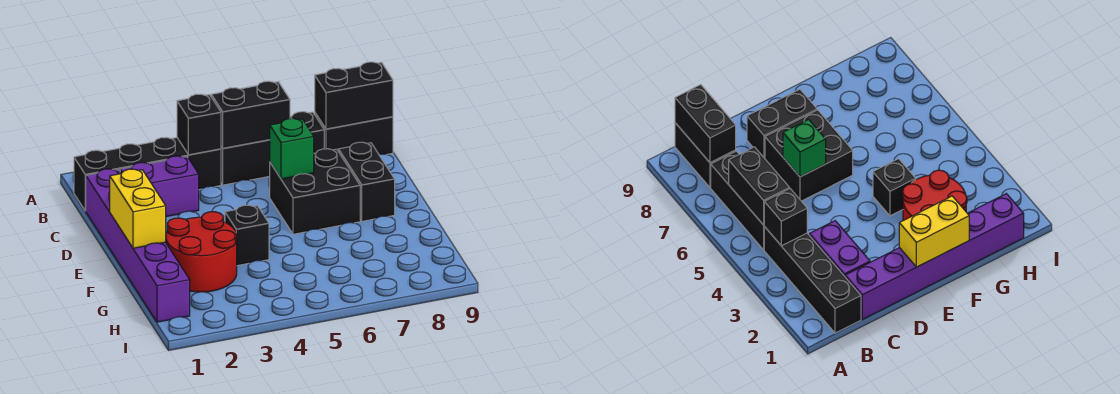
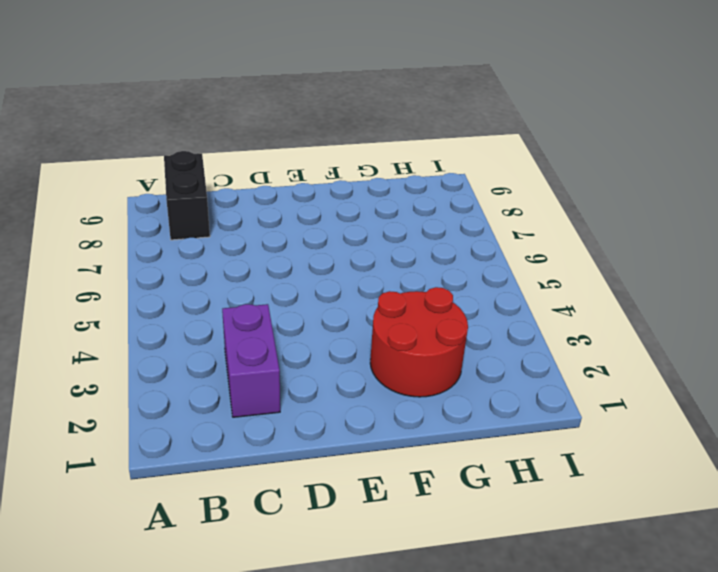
none -> black 1x4 brick [74,138,221,211]
none -> black 1x3 brick [221,112,324,185]
none -> purple 1x6 brick [86,169,190,322]

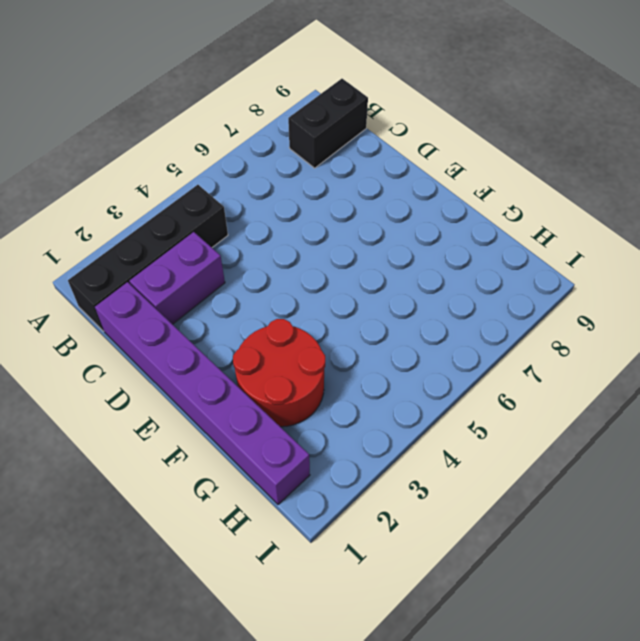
none -> black 1x3 brick [221,112,324,185]
none -> black 2x2 brick [270,149,360,234]
none -> black 1x2 brick [338,142,395,221]

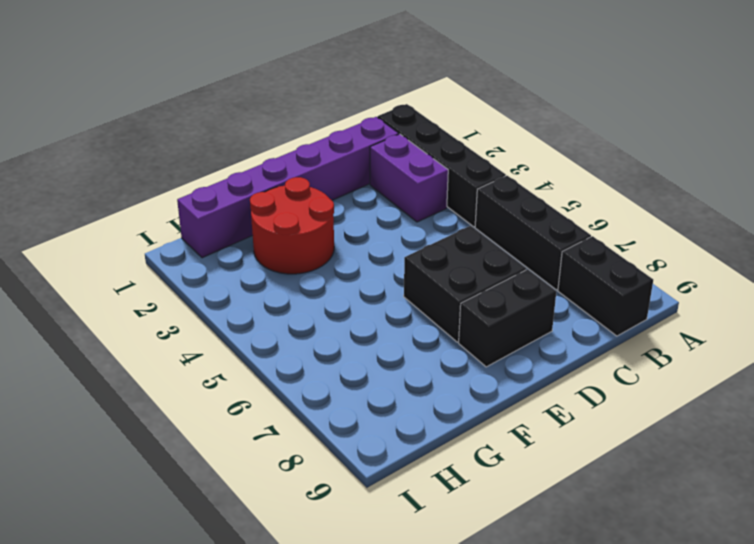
none -> black 1x1 brick [225,205,269,266]
none -> black 1x1 brick [177,94,221,155]
none -> black 1x2 brick [211,81,290,148]

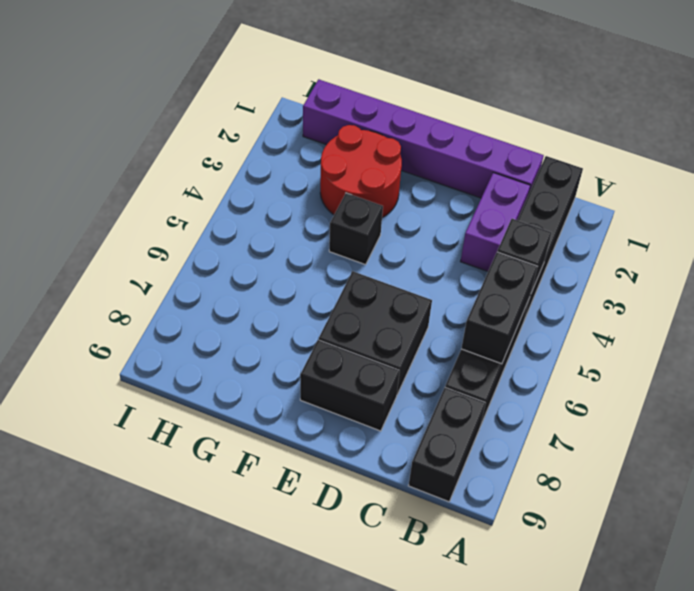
none -> black 1x2 brick [315,62,393,129]
none -> green 1x1 brick [270,118,314,179]
none -> yellow 1x2 brick [110,169,166,248]

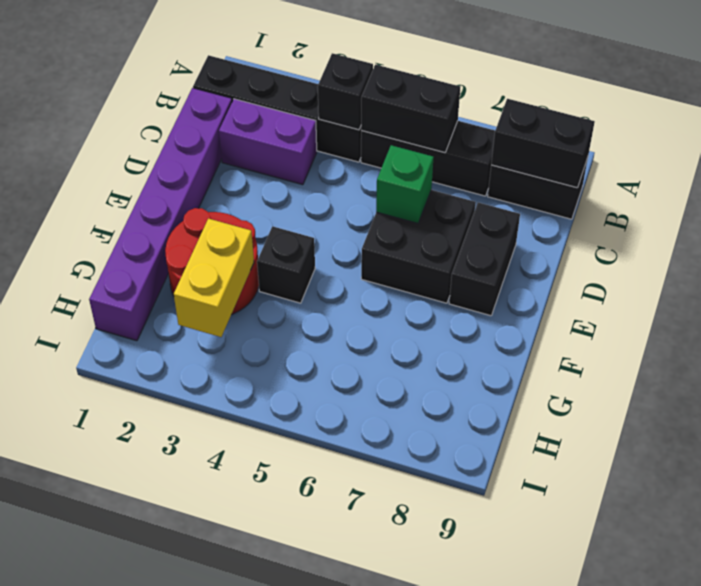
yellow 1x2 brick [174,219,254,337] -> yellow 1x2 brick moved to [110,169,166,248]

